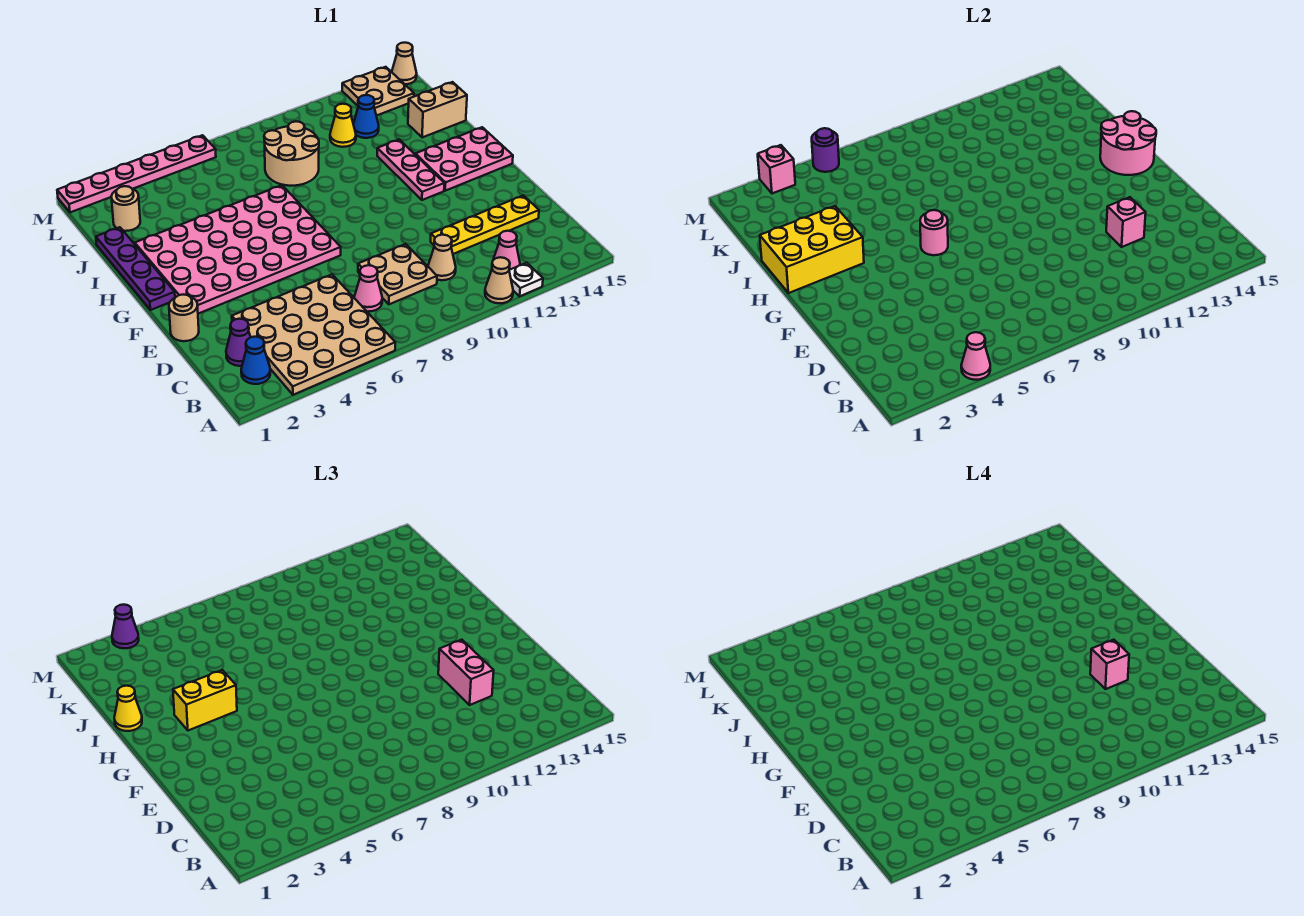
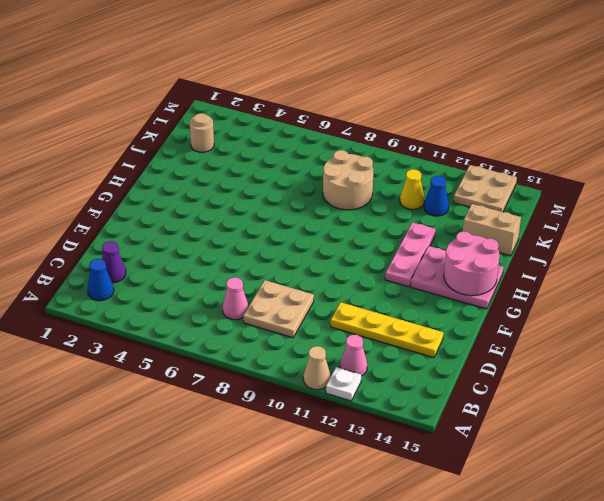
none -> tan 4x4 plate [232,275,395,395]
none -> tan 1x1 cone [428,235,456,280]
none -> tan 1x1 round brick [169,295,199,341]
none -> pink 4x6 plate [135,185,341,314]

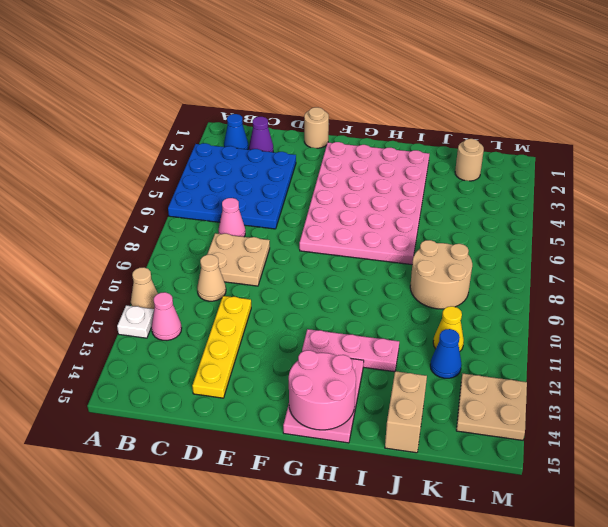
blue 4x4 plate [168,143,296,229] -> tan 4x4 plate [232,275,395,395]
none -> purple 1x4 plate [96,227,175,310]
none -> pink 1x6 plate [57,135,216,212]
none -> tan 1x1 cone [392,43,417,84]
none -> pink 1x1 cone [961,332,990,380]

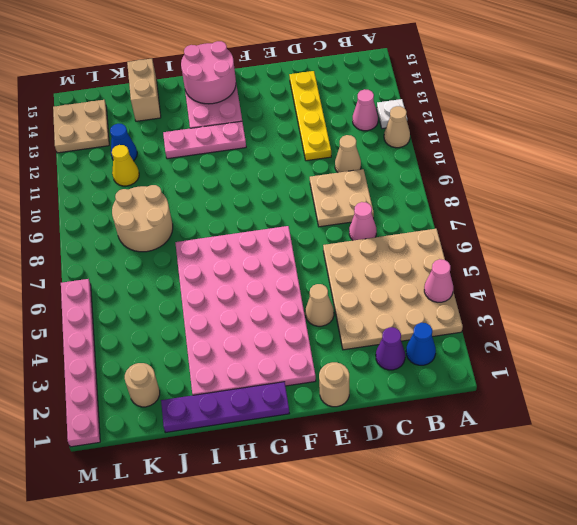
tan 1x1 cone [305,284,334,326] -> tan 1x1 cone moved to [392,43,417,84]
none -> pink 1x1 brick [1106,197,1146,247]
none -> pink 1x1 round brick [920,210,948,255]
none -> yellow 2x3 brick [760,206,864,293]
none -> pink 1x1 brick [758,145,795,193]

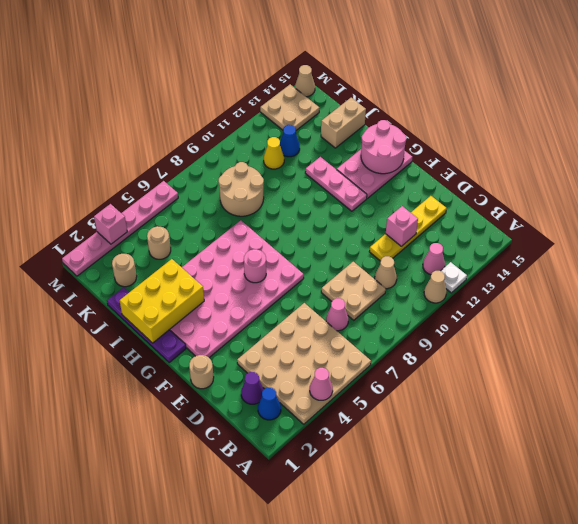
tan 1x1 round brick [147,226,171,259] -> none
none -> purple 1x1 round brick [812,128,839,172]
none -> pink 1x2 brick [438,640,494,705]
none -> yellow 1x2 brick [173,670,237,730]
none -> yellow 1x1 cone [114,686,142,731]

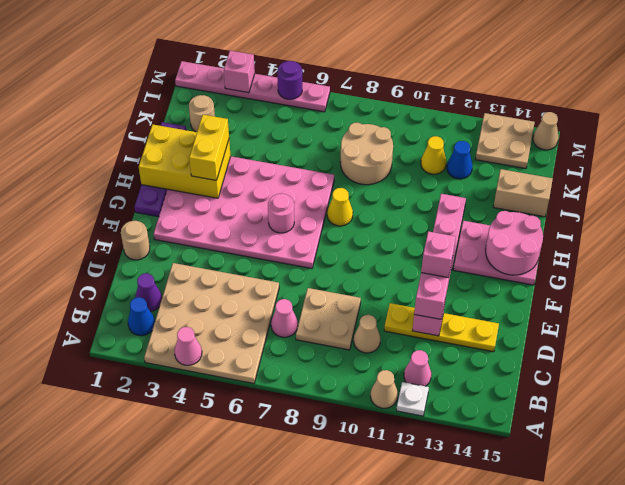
yellow 1x2 brick [189,115,229,180] -> yellow 1x2 brick turned to [173,670,237,730]
yellow 1x1 cone [327,188,353,226] -> yellow 1x1 cone moved to [114,686,142,731]
none -> purple 1x1 cone [112,605,139,648]

